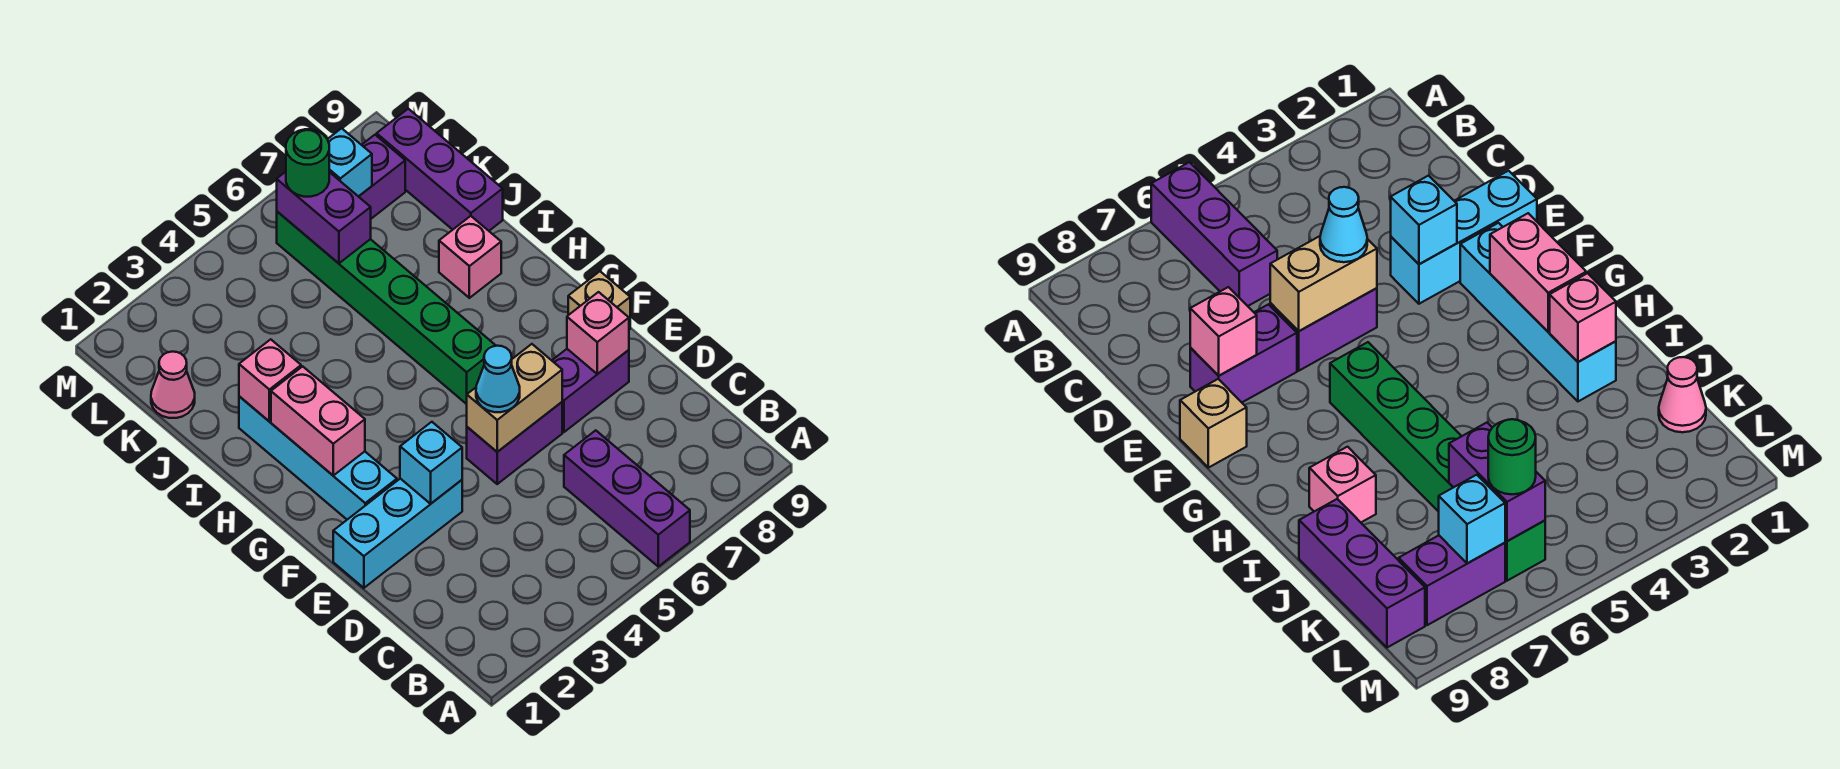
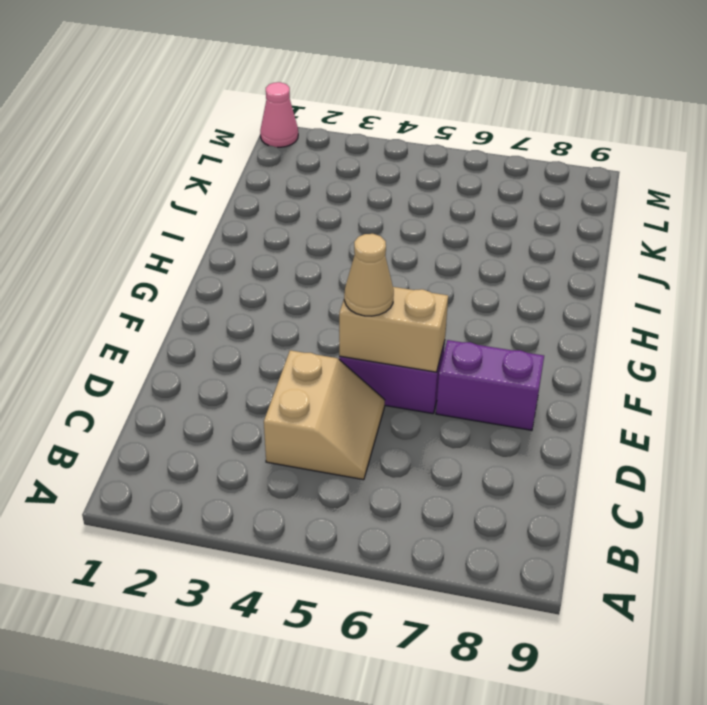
tan 2x2 slope [264,350,385,480] -> none
tan 1x1 cone [344,234,394,316] -> cyan 1x1 cone [476,346,520,412]
pink 1x1 cone [260,82,298,147] -> pink 1x1 cone moved to [151,352,195,418]
none -> purple 1x3 brick [564,430,690,566]
none -> cyan 1x3 brick [333,479,462,588]
none -> cyan 1x4 brick [239,396,397,520]

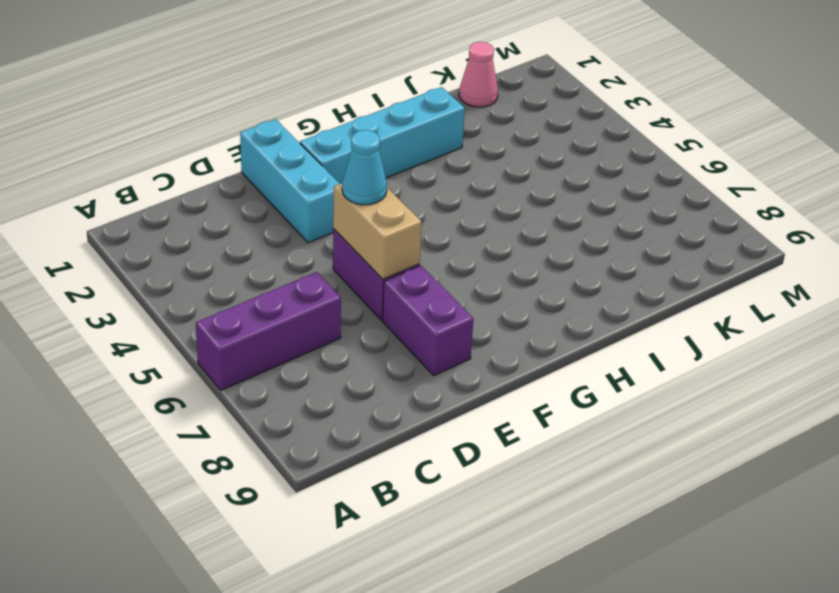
none -> tan 1x1 brick [568,271,630,330]
none -> green 1x6 brick [277,212,496,404]
none -> pink 1x1 brick [439,216,501,298]

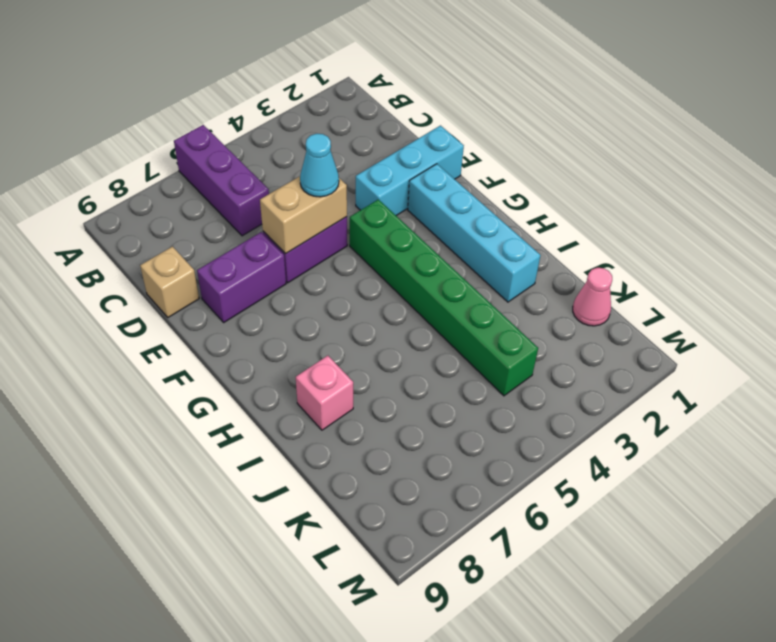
tan 1x1 brick [140,247,199,317] -> tan 1x1 brick moved to [568,271,630,330]
green 1x6 brick [350,199,538,396] -> green 1x6 brick moved to [277,212,496,404]
none -> purple 1x3 brick [377,109,503,231]
none -> purple 1x2 brick [359,135,405,219]
none -> cyan 1x1 brick [400,422,462,504]

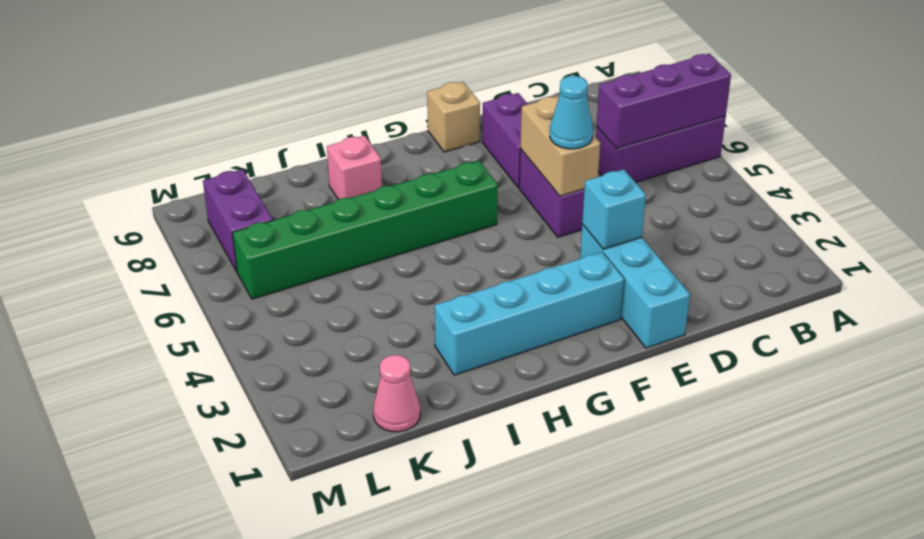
purple 1x3 brick [597,54,731,149] -> purple 1x3 brick moved to [377,109,503,231]
none -> pink 1x1 brick [567,292,629,374]
none -> pink 1x2 brick [271,366,365,475]
none -> pink 1x1 brick [239,339,301,421]

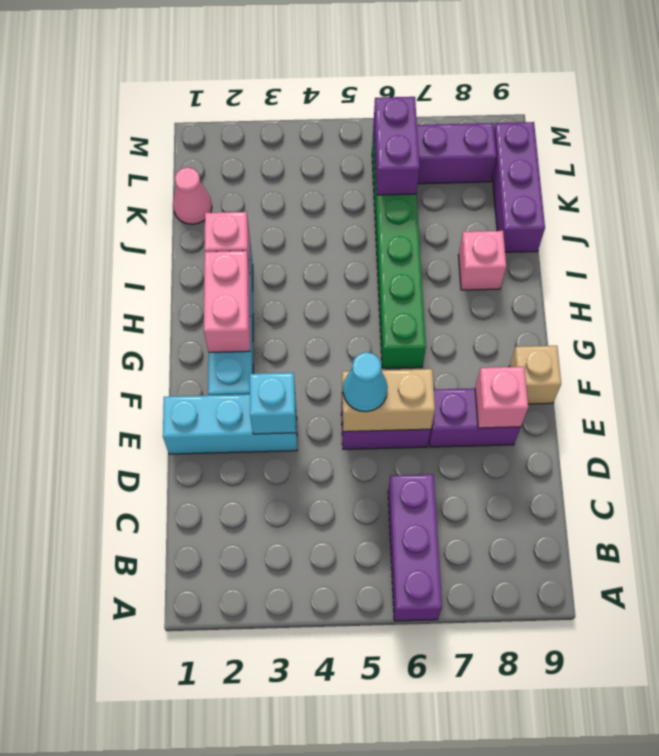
none -> cyan 1x1 brick [328,128,372,196]
none -> green 1x1 round brick [286,129,329,197]

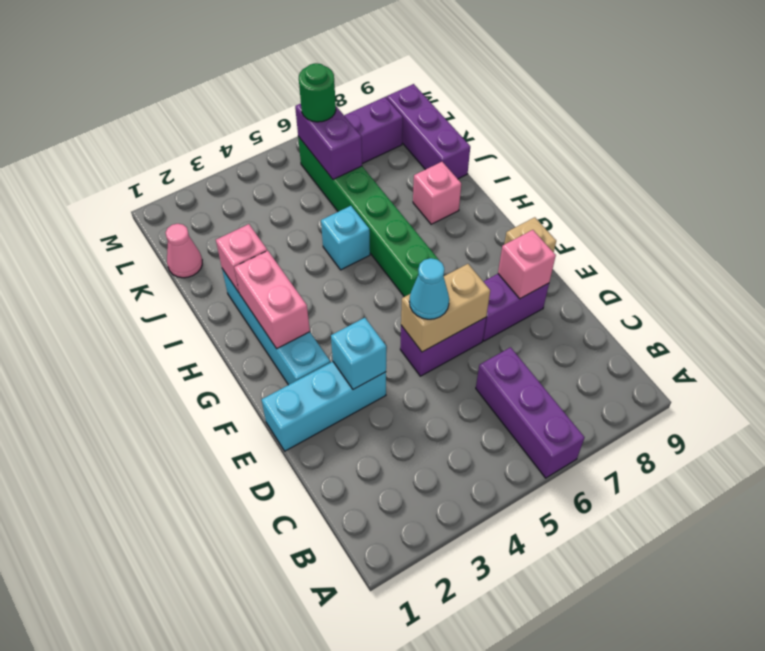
cyan 1x1 brick [321,206,370,270] -> cyan 1x1 brick moved to [328,128,372,196]

